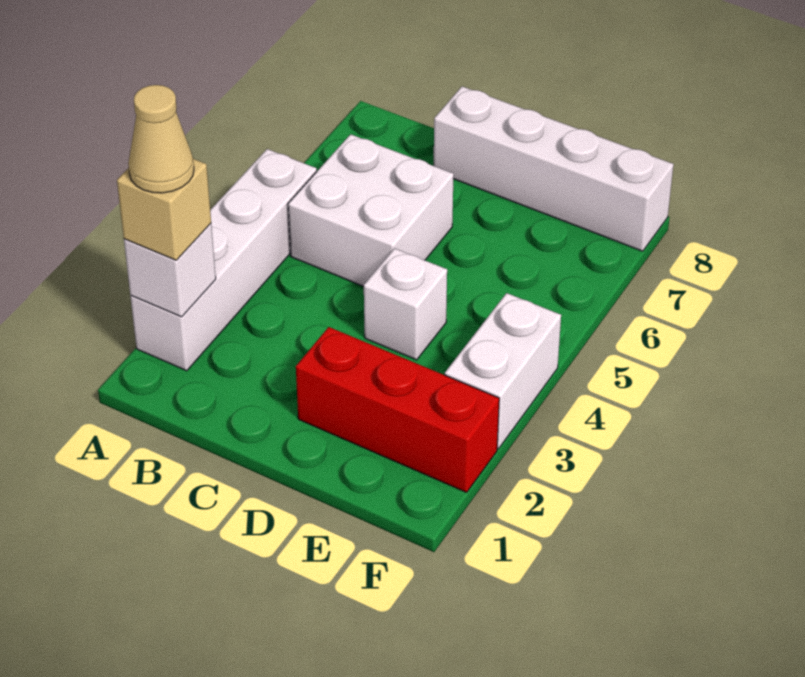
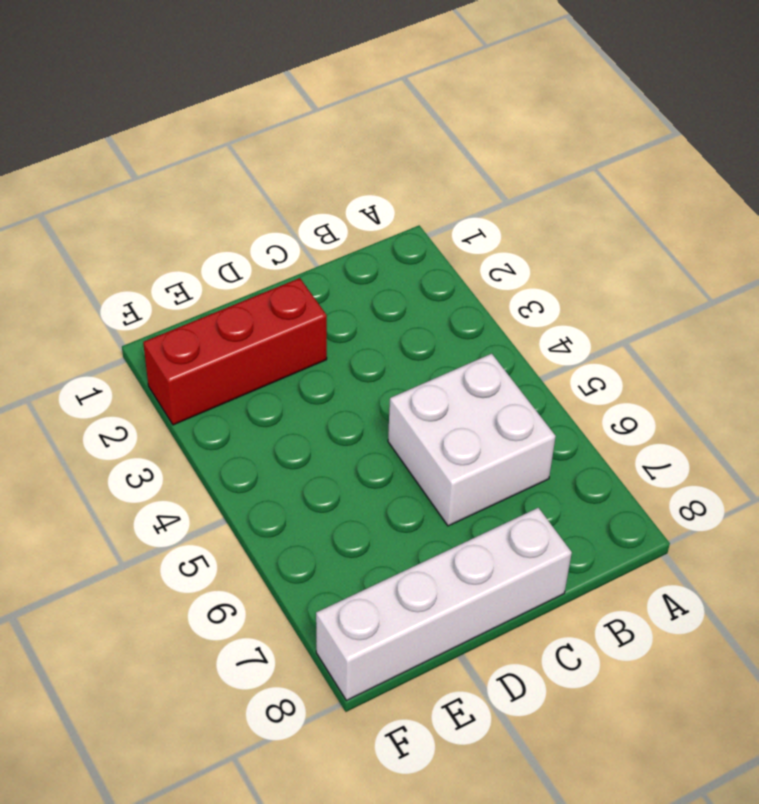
none -> white 1x4 brick [130,149,317,371]
none -> white 1x1 brick [364,248,447,360]

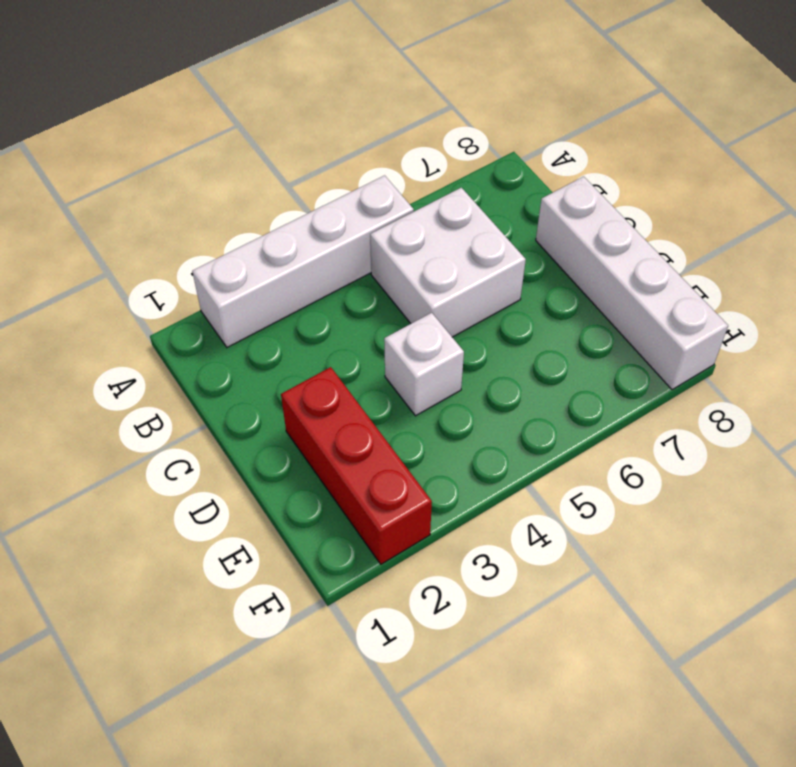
none -> white 1x2 brick [445,293,561,449]
none -> white 1x1 brick [124,224,216,317]

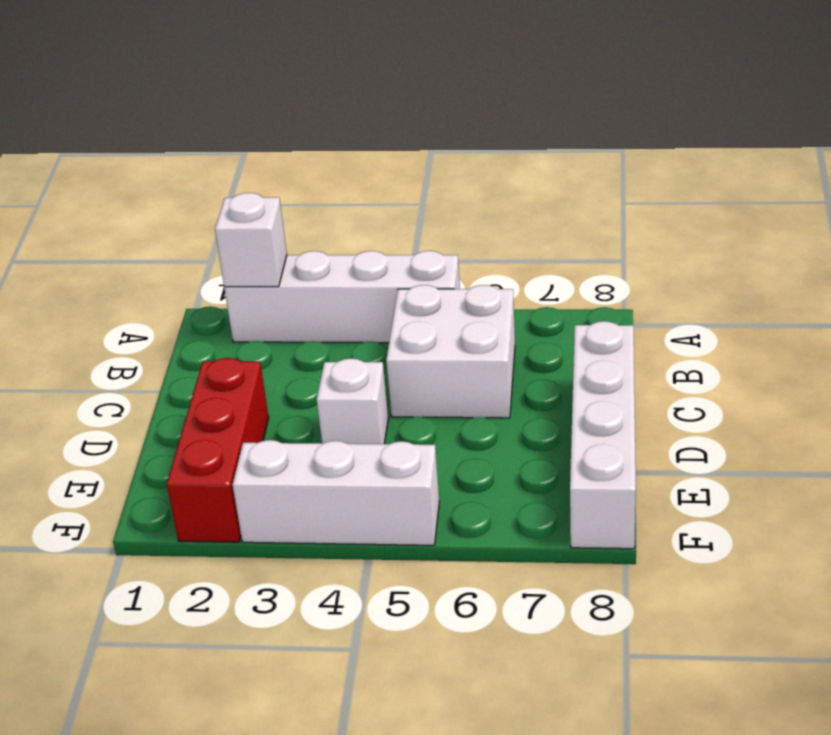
white 1x3 brick [233,440,439,545] -> white 1x2 brick [445,293,561,449]
none -> tan 1x1 brick [117,159,211,260]
none -> tan 1x1 cone [128,85,194,193]

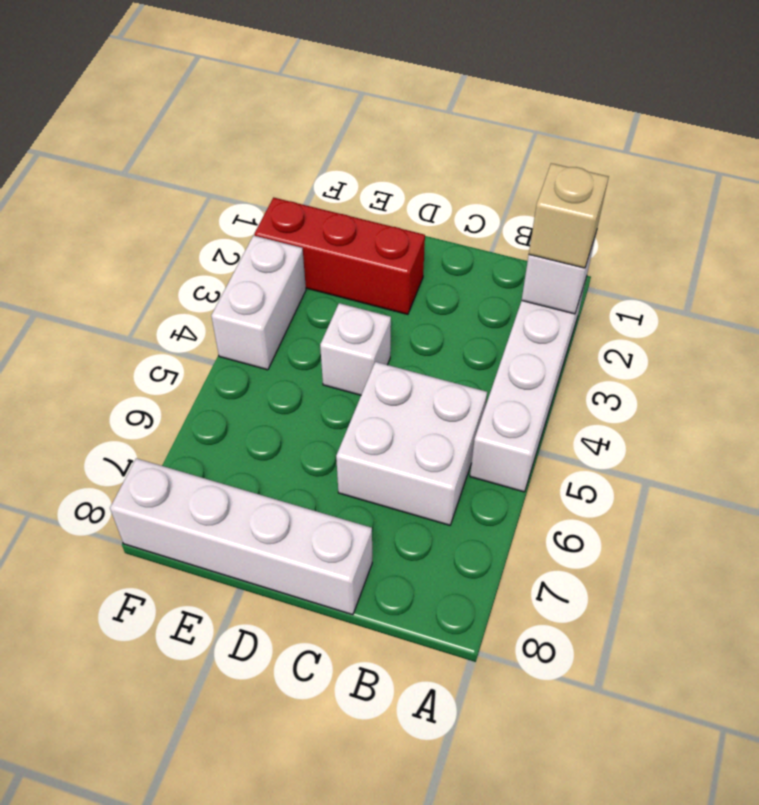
none -> tan 1x1 cone [128,85,194,193]

